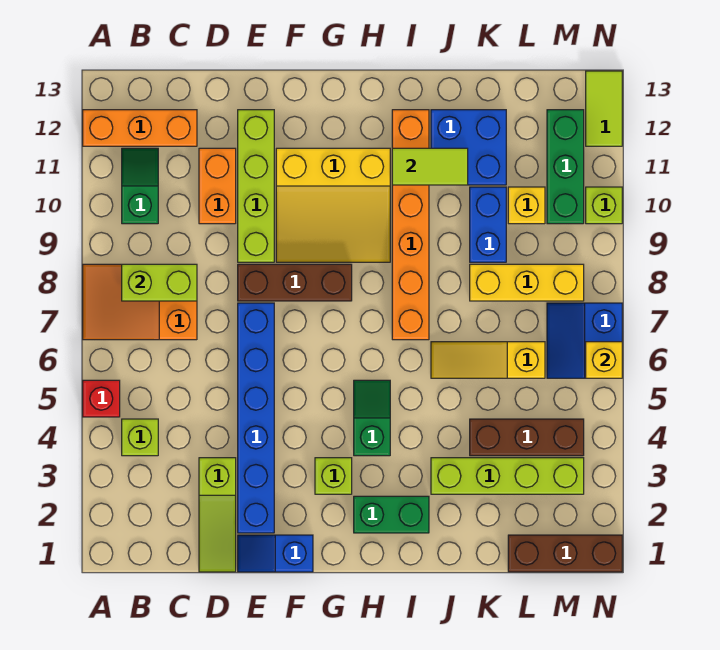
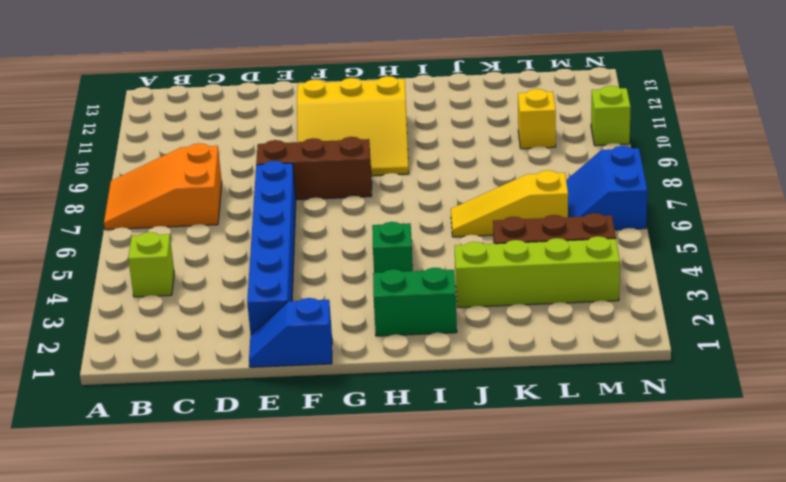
none -> red 1x1 brick [83,380,120,417]
none -> orange 1x3 brick [83,110,197,146]
none -> green 1x2 slope [122,148,158,224]
none -> lime 1x3 slope [199,458,236,572]

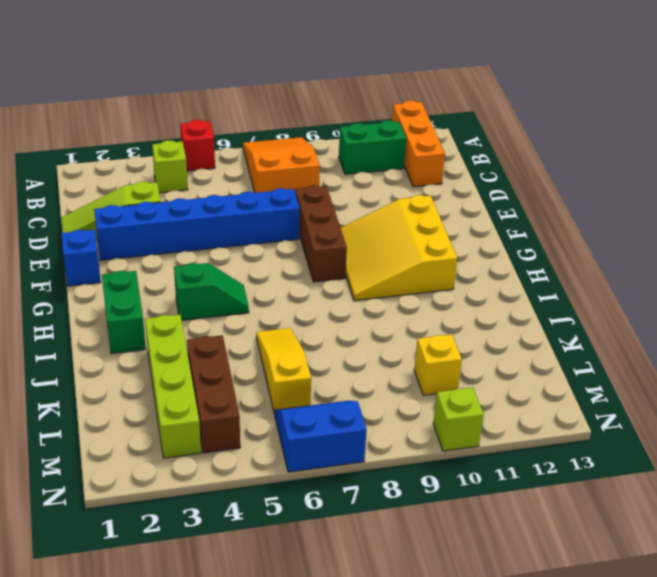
green 1x2 brick [339,120,406,174] -> green 1x2 slope [122,148,158,224]
none -> orange 1x2 brick [199,148,236,224]
none -> lime 1x4 brick [238,110,274,262]
none -> lime 1x1 brick [315,458,352,494]
none -> orange 1x6 brick [392,110,429,340]

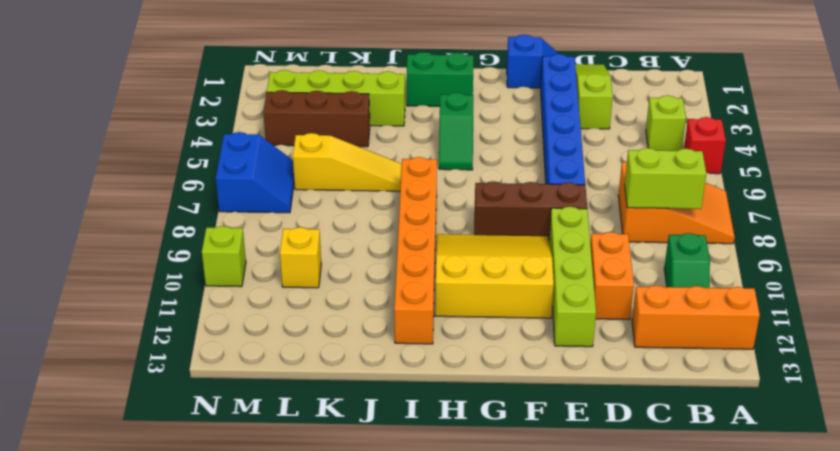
none -> lime 1x1 brick [315,458,352,494]
none -> blue 2x2 brick [431,110,506,185]
none -> yellow 1x3 brick [470,264,584,301]
none -> blue 1x2 brick [470,187,506,262]

